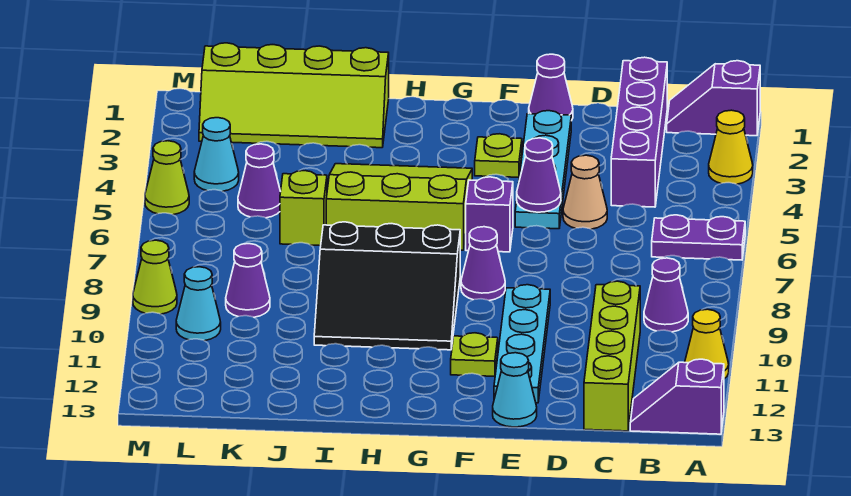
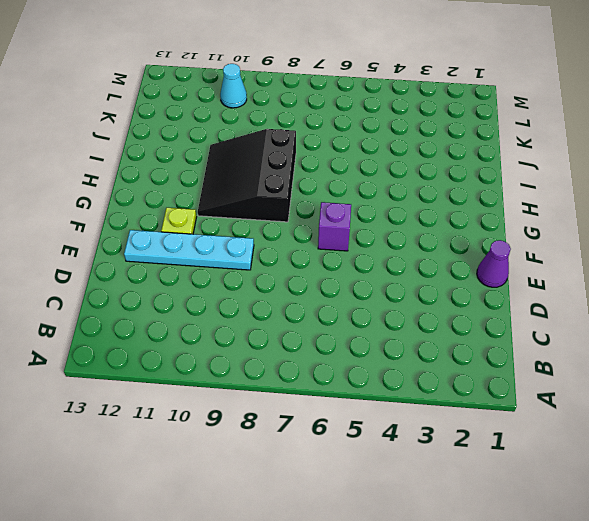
none -> purple 1x2 slope [667,61,760,136]
none -> yellow 1x1 cone [709,110,753,184]
none -> purple 1x2 plate [652,215,745,260]

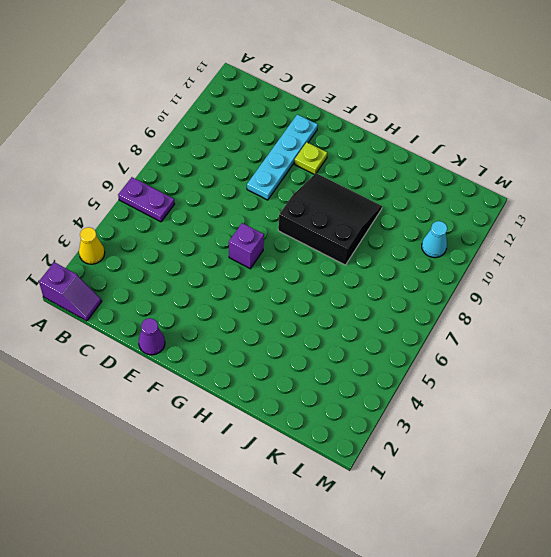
none -> yellow 1x1 cone [685,309,729,379]
none -> purple 1x2 slope [630,359,724,434]
none -> purple 1x1 cone [644,258,688,332]

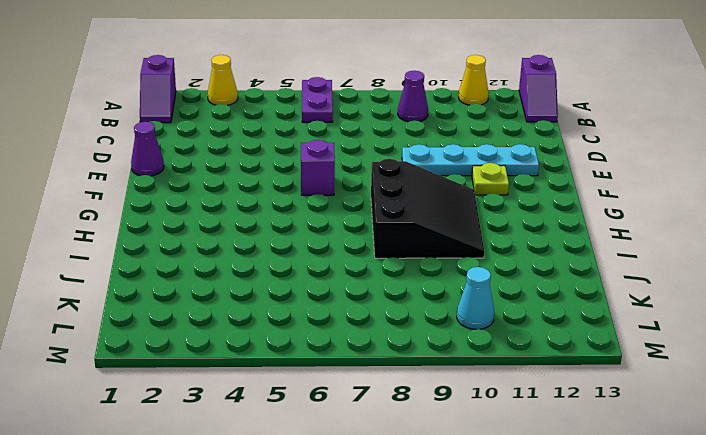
none -> purple 1x4 brick [611,57,667,207]
none -> lime 1x4 brick [584,281,640,431]
none -> tan 1x1 cone [563,155,607,229]

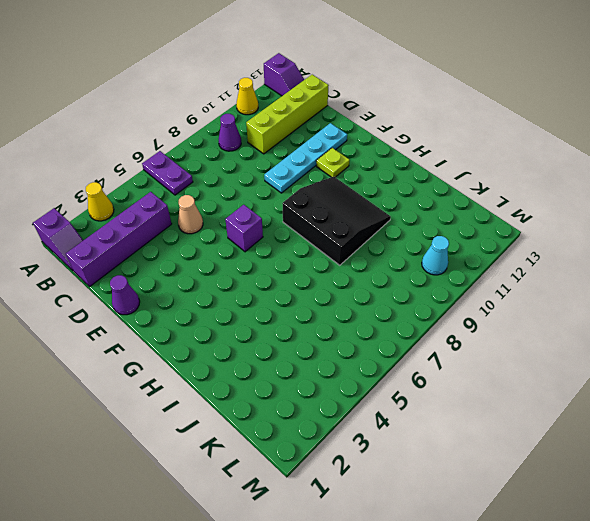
none -> cyan 1x4 plate [515,111,571,229]
none -> cyan 1x1 cone [493,353,537,427]
none -> lime 1x1 plate [475,134,522,177]

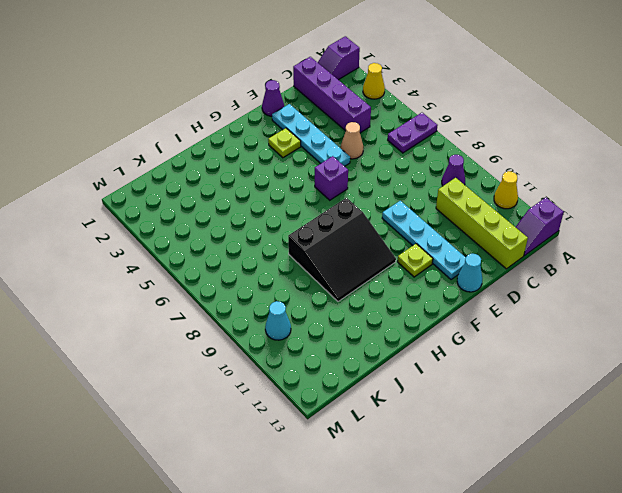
none -> purple 1x1 cone [461,227,505,301]
none -> lime 3x3 slope [326,164,472,250]
none -> lime 2x4 slope [199,43,389,148]

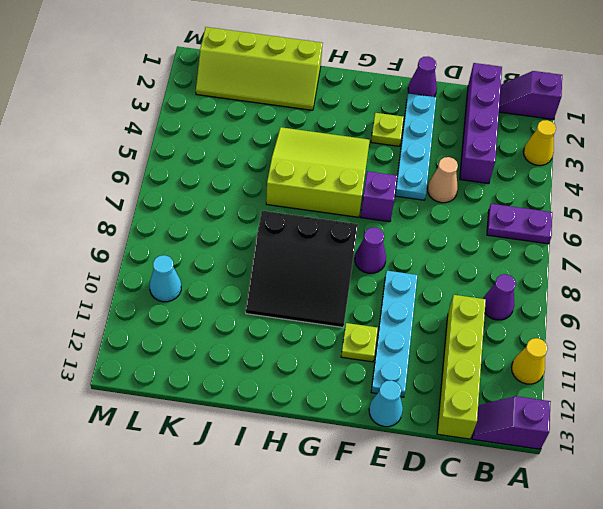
none -> lime 1x1 brick [280,171,327,245]
none -> purple 1x1 cone [238,144,281,218]
none -> purple 1x1 cone [226,244,270,317]

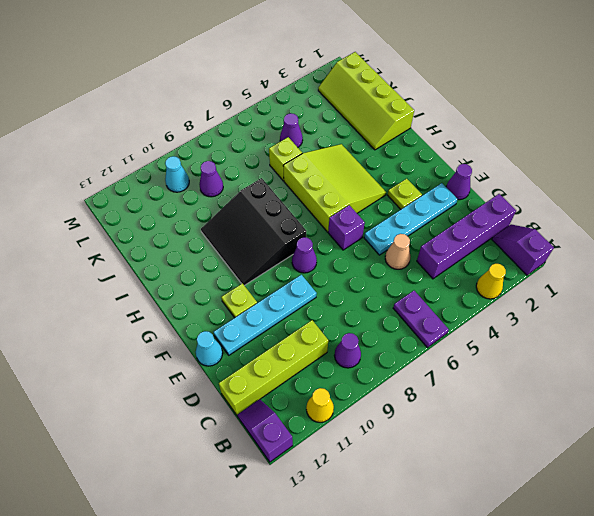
none -> cyan 1x1 cone [194,118,239,191]
none -> lime 1x1 cone [145,141,189,215]
none -> lime 1x1 cone [133,240,177,314]

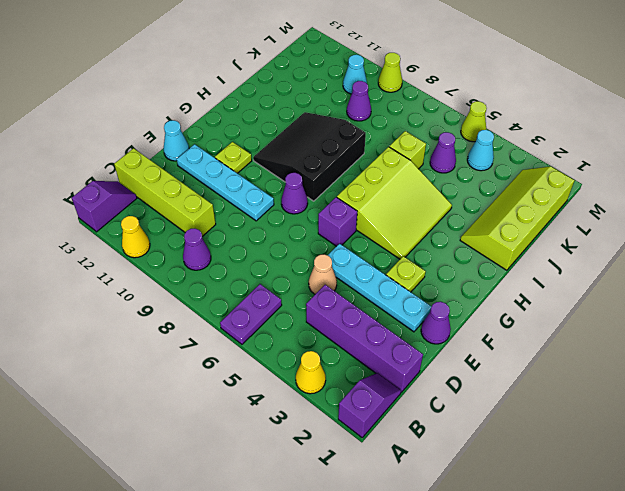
none -> purple 1x1 cone [517,138,561,212]

